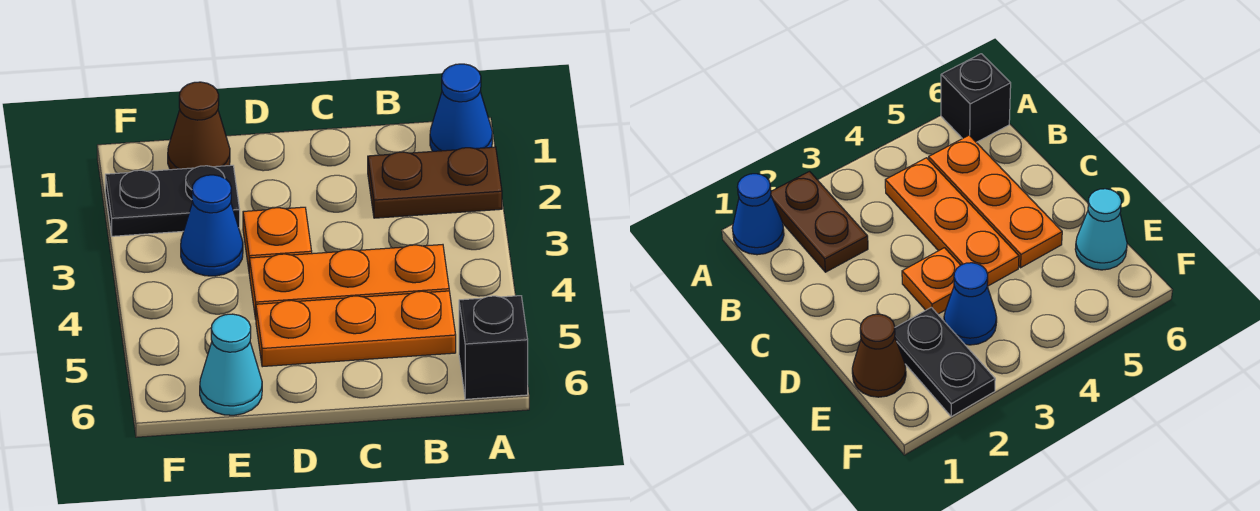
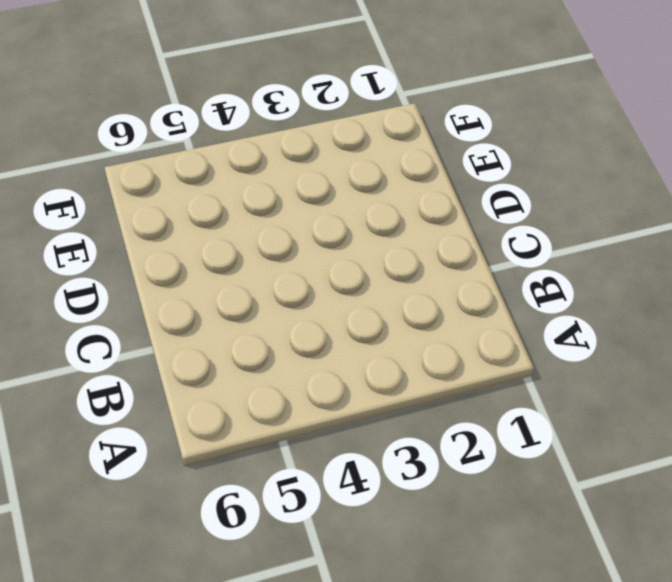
none -> blue 1x1 cone [430,64,492,151]
none -> brown 1x2 plate [368,147,502,218]

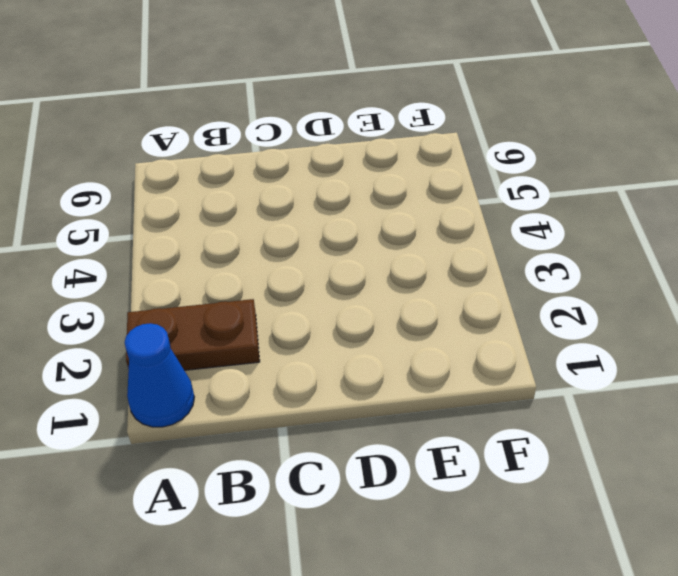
none -> black 1x1 brick [459,296,528,399]
none -> orange 1x3 plate [249,245,449,319]

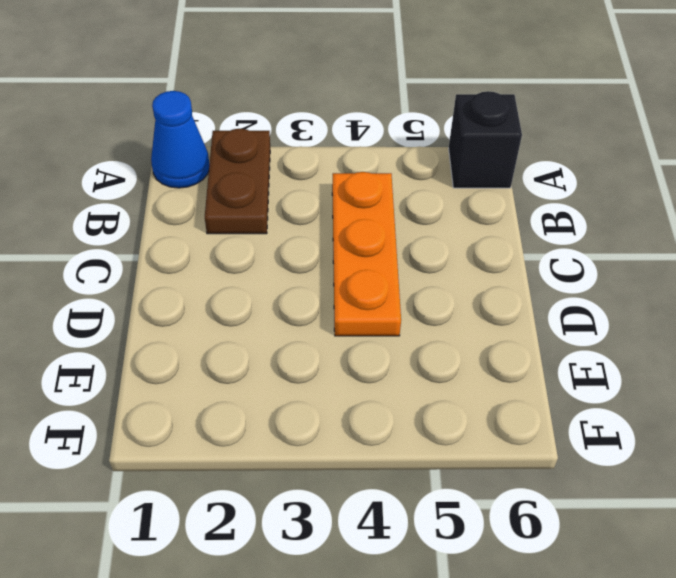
none -> orange 1x3 plate [256,291,456,367]
none -> orange 1x1 plate [243,207,312,269]

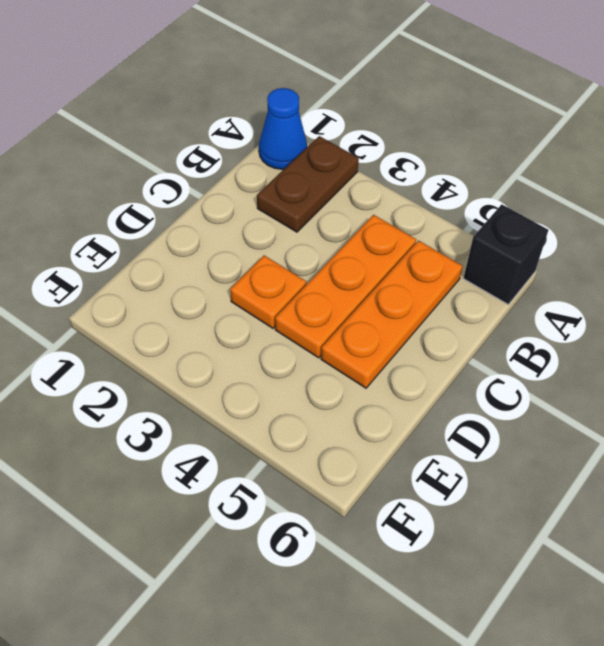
none -> brown 1x1 cone [168,82,230,170]
none -> black 1x2 plate [105,165,240,236]

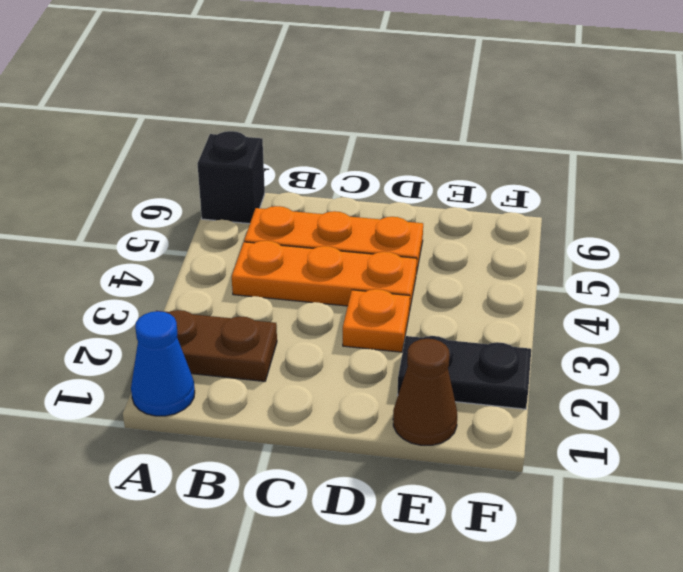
none -> blue 1x1 cone [181,175,243,276]
none -> cyan 1x1 cone [200,314,262,415]

